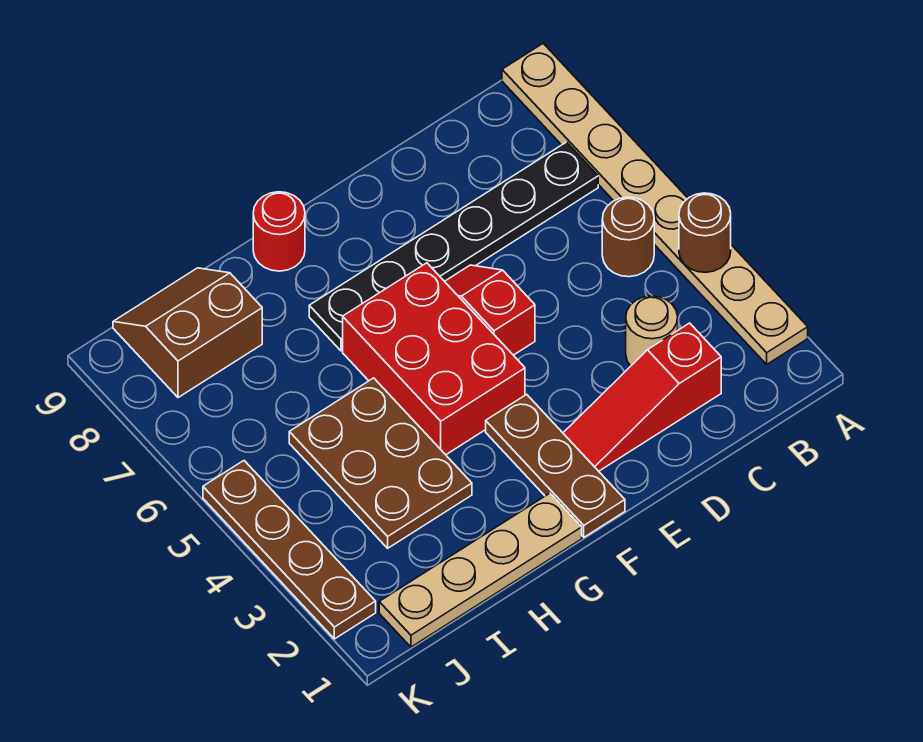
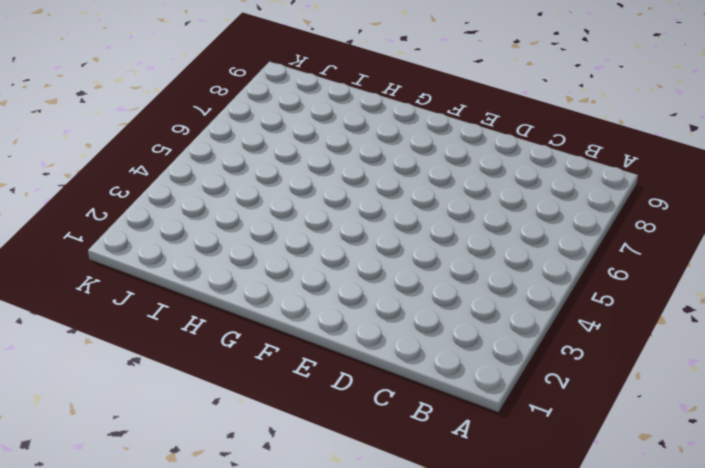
none -> tan 1x8 plate [502,43,808,364]
none -> brown 1x1 round brick [602,197,654,277]
none -> black 1x6 plate [309,142,598,351]

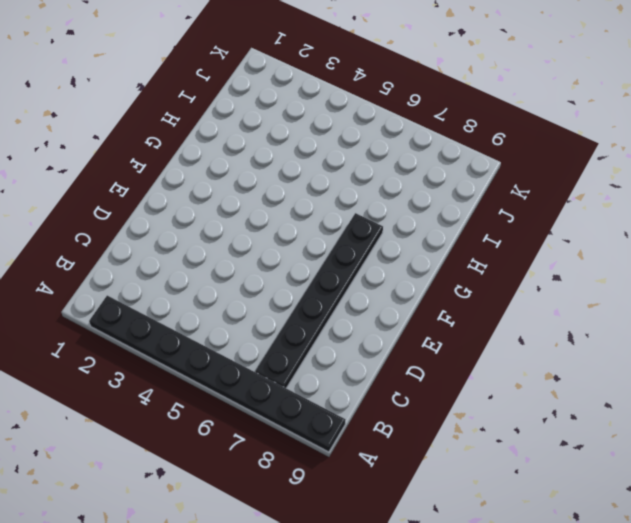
black 1x8 plate [89,296,345,452] -> tan 1x8 plate [502,43,808,364]
none -> brown 1x1 round brick [602,197,654,277]
none -> red 1x3 slope [563,323,721,471]
none -> tan 1x1 round brick [626,296,678,366]

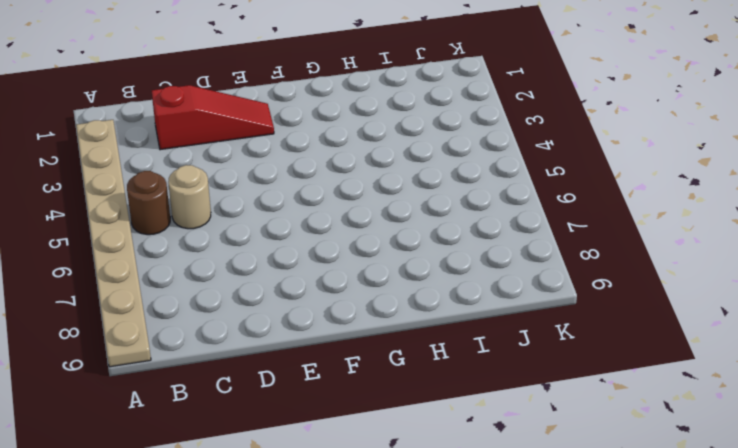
tan 1x1 round brick [168,165,211,229] -> tan 1x1 round brick moved to [626,296,678,366]
none -> black 1x6 plate [309,142,598,351]
none -> red 1x2 slope [445,265,535,355]
none -> brown 1x3 plate [486,394,625,537]

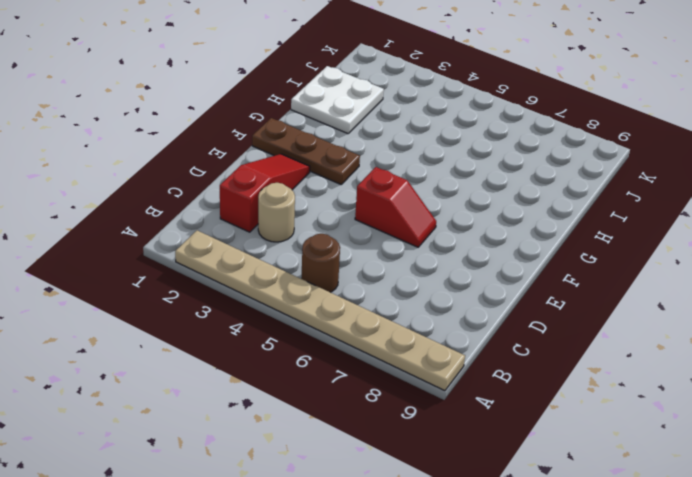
white 2x2 plate [291,66,384,134] -> tan 1x4 plate [379,493,582,647]
none -> black 1x6 plate [309,142,598,351]
none -> red 2x3 brick [343,263,525,455]
none -> red 1x1 round brick [253,192,305,271]

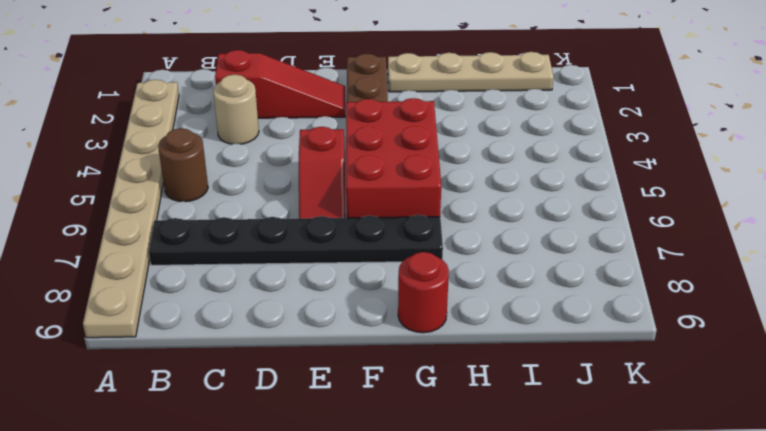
none -> brown 2x3 plate [289,378,472,548]
none -> brown 2x2 slope [113,268,262,398]
none -> brown 1x4 plate [203,461,376,639]

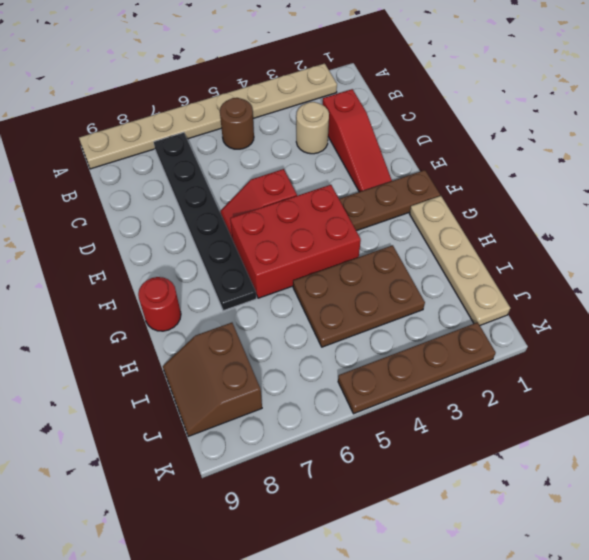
none -> brown 1x1 round brick [679,193,731,272]

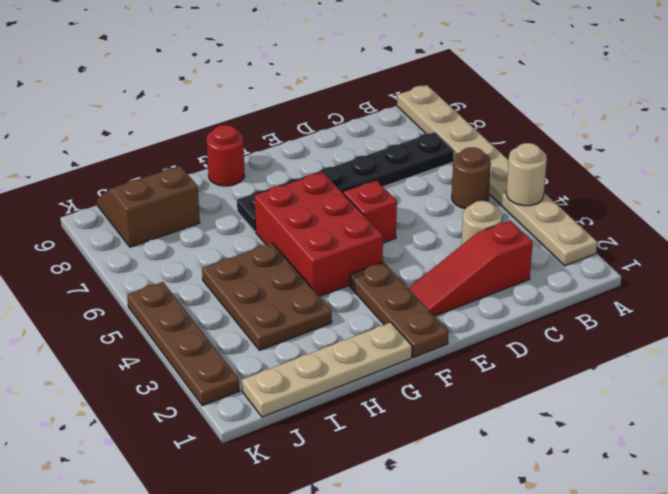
tan 1x1 round brick [506,143,547,206] -> brown 1x1 round brick [679,193,731,272]

